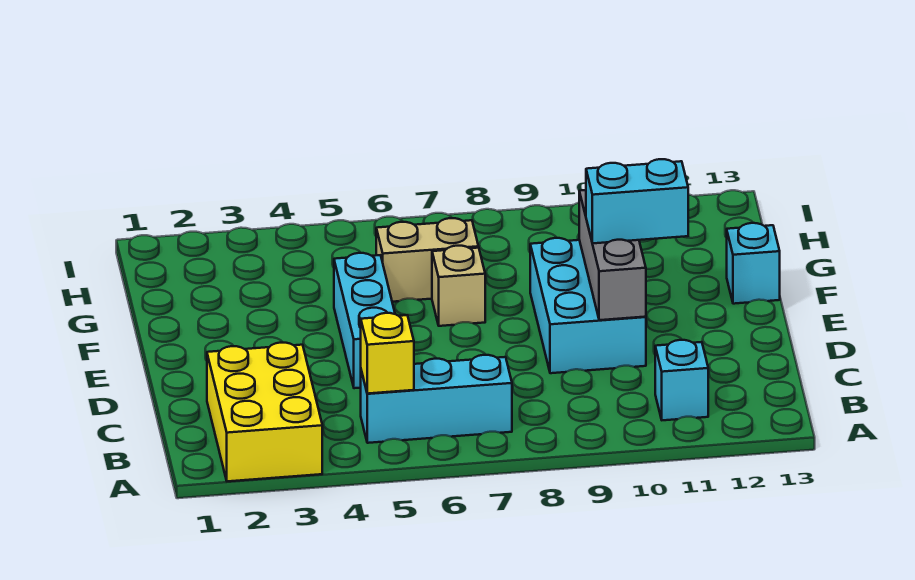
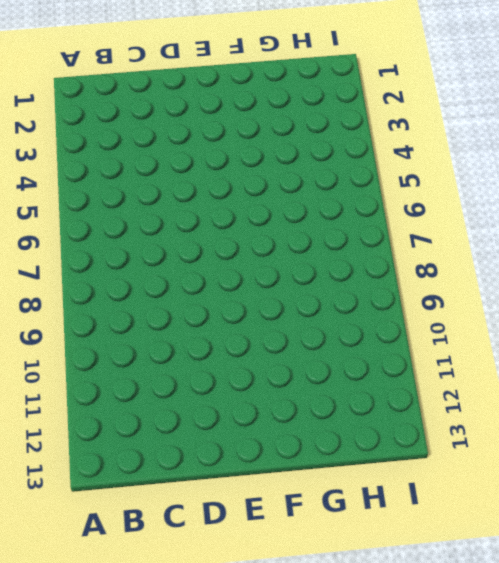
none -> yellow 2x3 brick [207,343,322,481]
none -> cyan 1x3 brick [361,355,512,443]

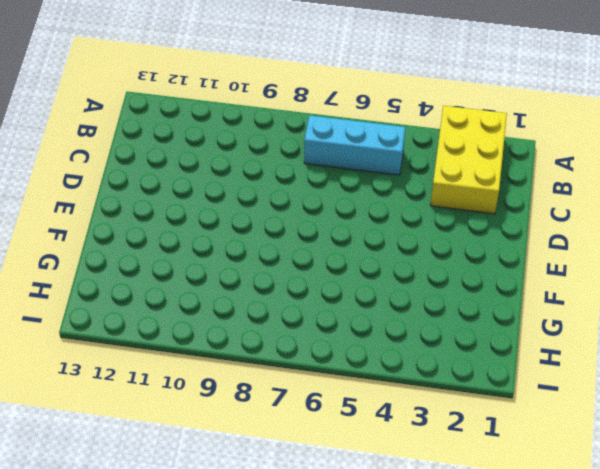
none -> cyan 1x1 brick [655,340,708,420]
none -> cyan 1x3 brick [334,253,395,388]

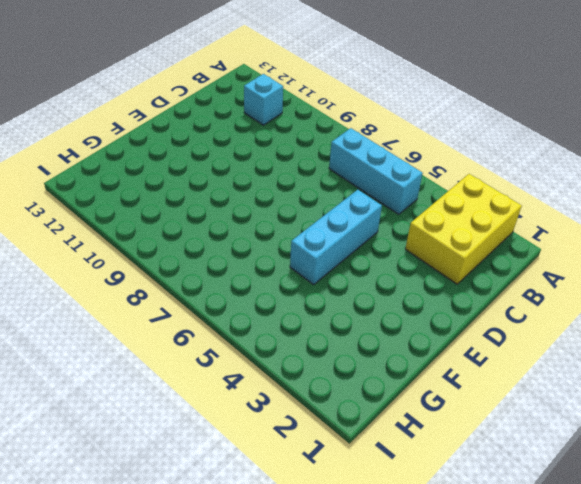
none -> cyan 2x3 brick [530,238,646,373]
none -> tan 1x1 brick [432,246,485,326]

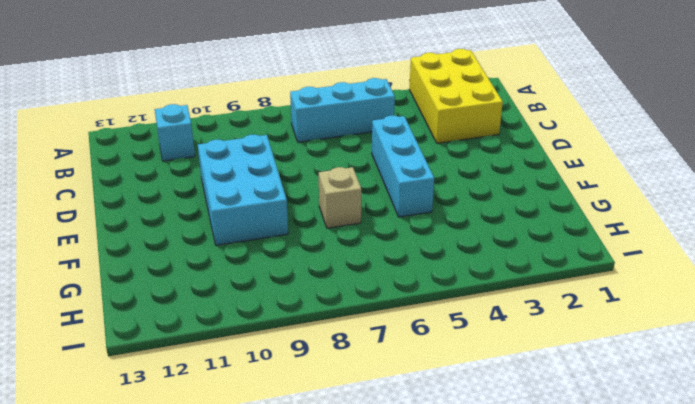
none -> cyan 1x1 brick [727,223,780,304]
none -> tan 1x2 brick [376,218,479,302]

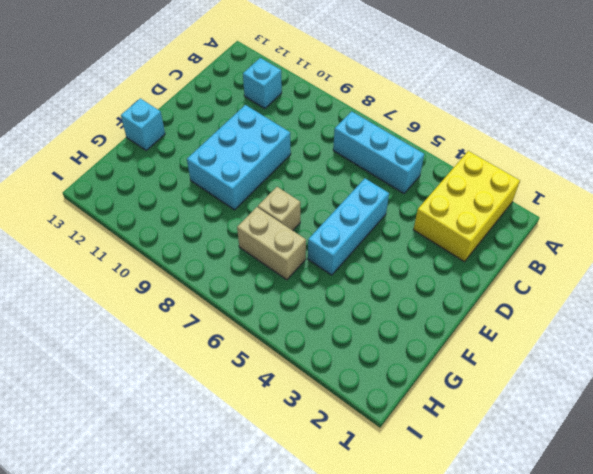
none -> yellow 1x1 brick [361,313,414,394]
none -> grey 1x3 brick [579,190,646,320]

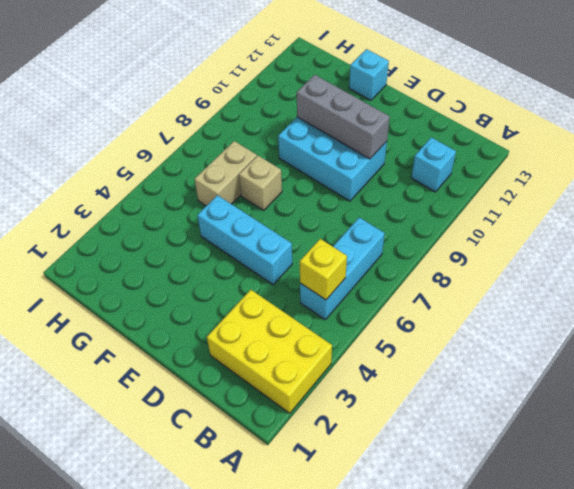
none -> cyan 1x2 brick [586,159,688,244]

